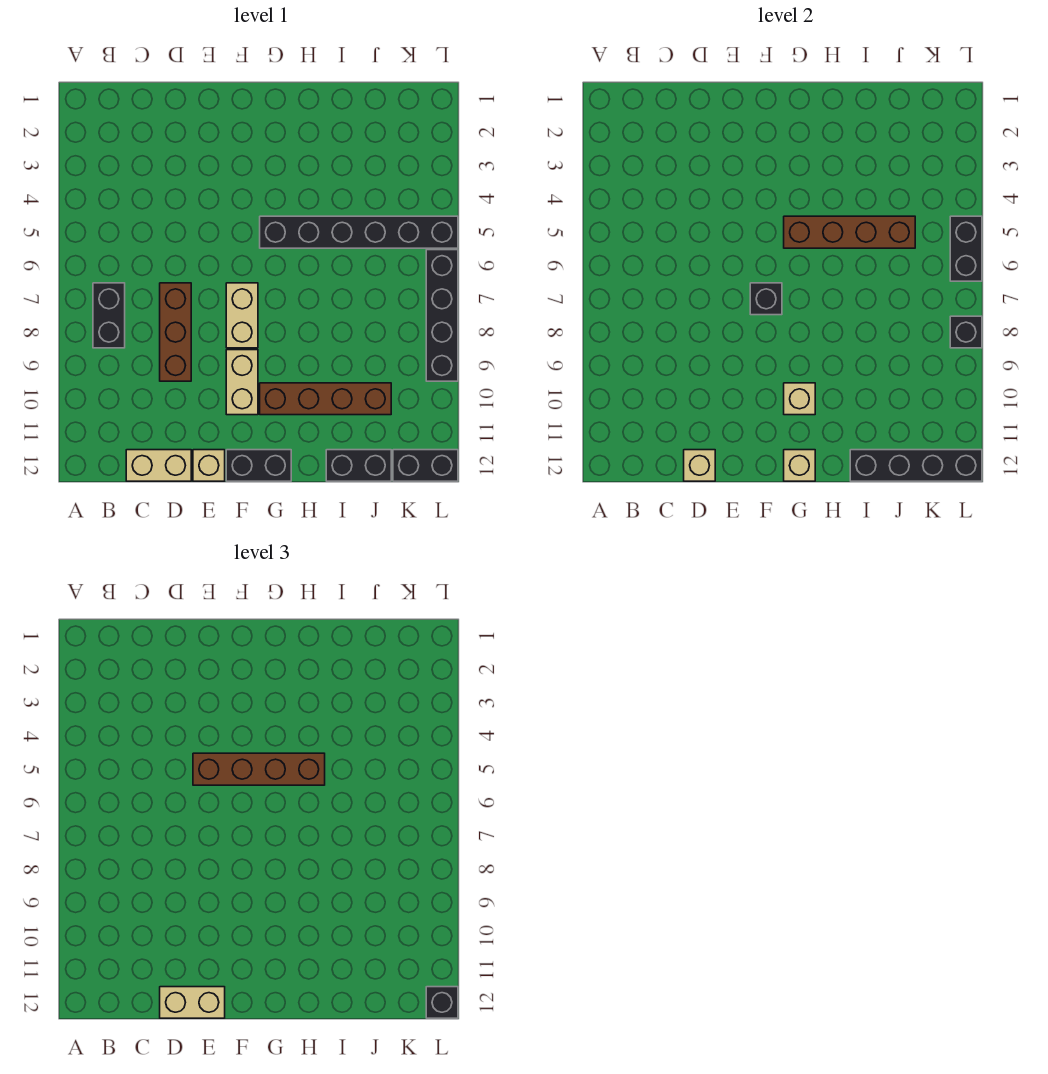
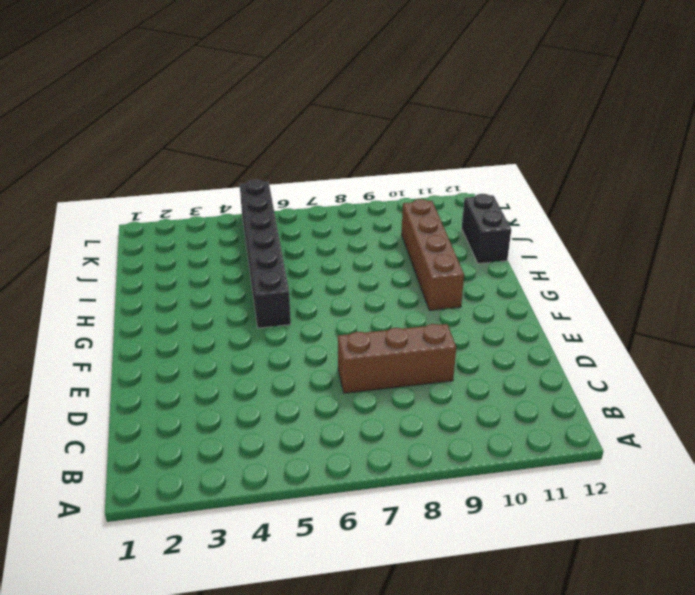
none -> black 1x2 brick [93,283,125,348]
none -> tan 1x2 brick [126,450,191,481]
none -> tan 1x1 brick [193,450,225,481]

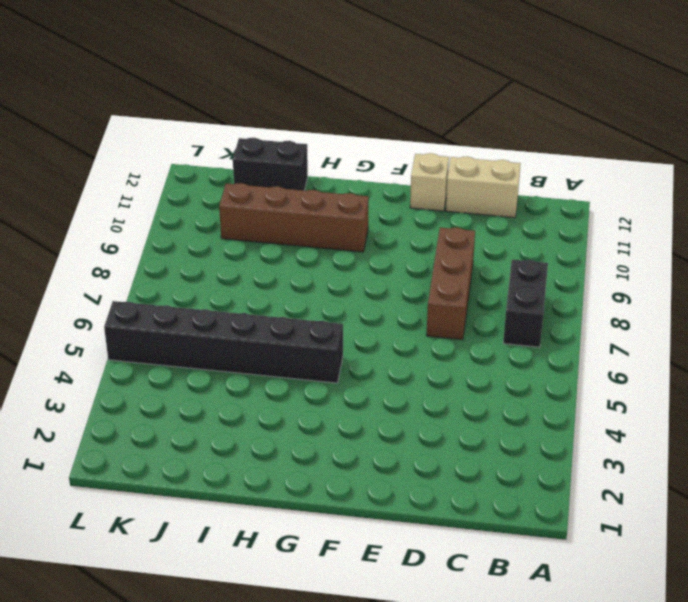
none -> tan 1x2 brick [226,283,258,348]
none -> tan 1x2 brick [226,350,258,415]
none -> black 1x2 brick [226,450,291,481]

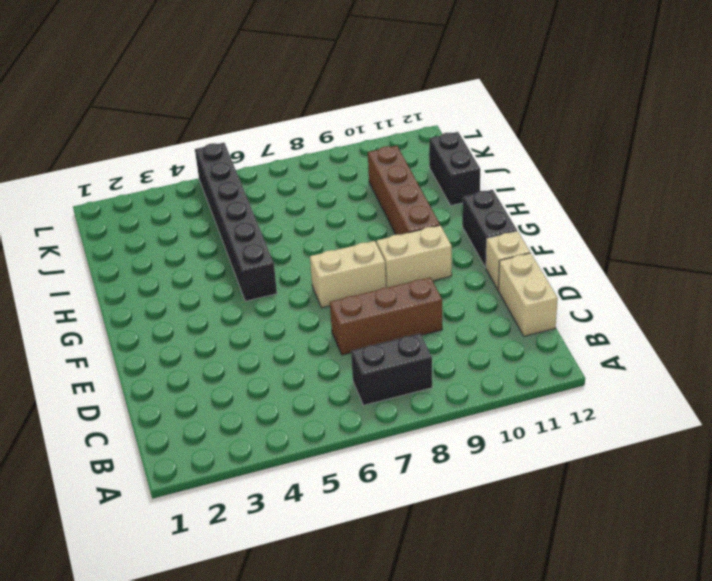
none -> black 1x2 brick [393,450,458,481]
none -> black 1x4 brick [426,250,458,381]
none -> tan 1x1 brick [684,450,715,481]

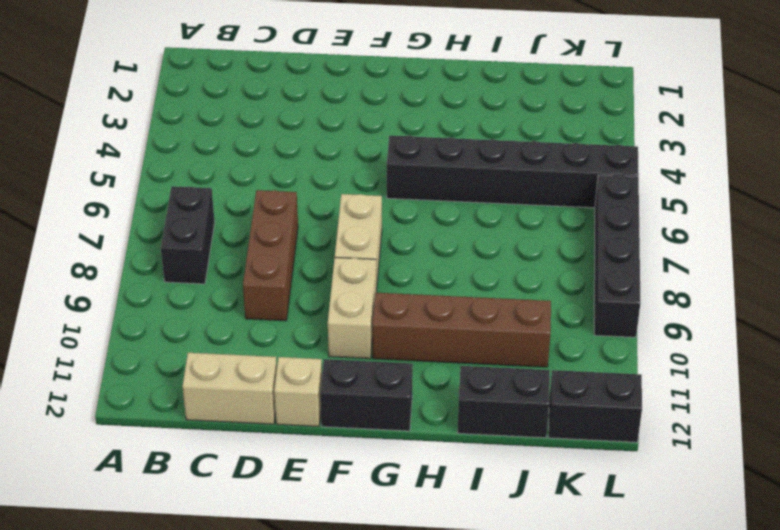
none -> tan 1x1 brick [684,450,715,481]
none -> black 1x1 brick [750,283,782,315]
none -> brown 1x4 brick [784,216,915,248]

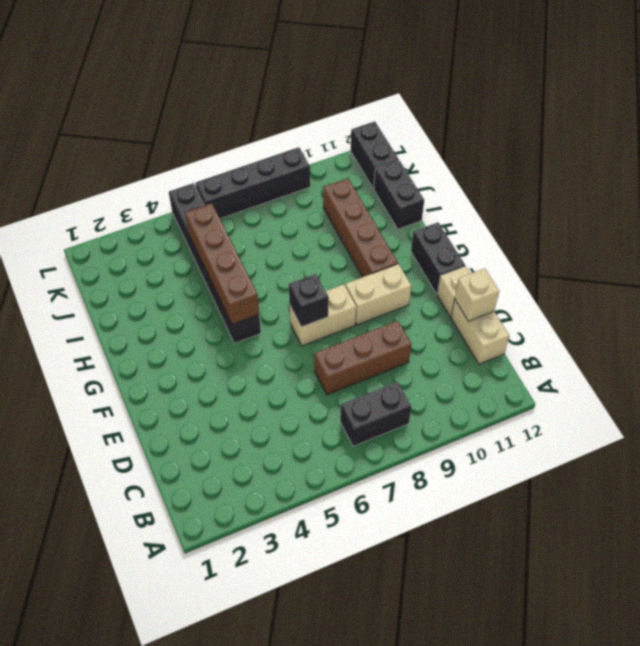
none -> tan 1x1 brick [784,383,815,415]
none -> tan 1x1 brick [784,450,815,481]
none -> black 1x4 brick [850,450,982,481]

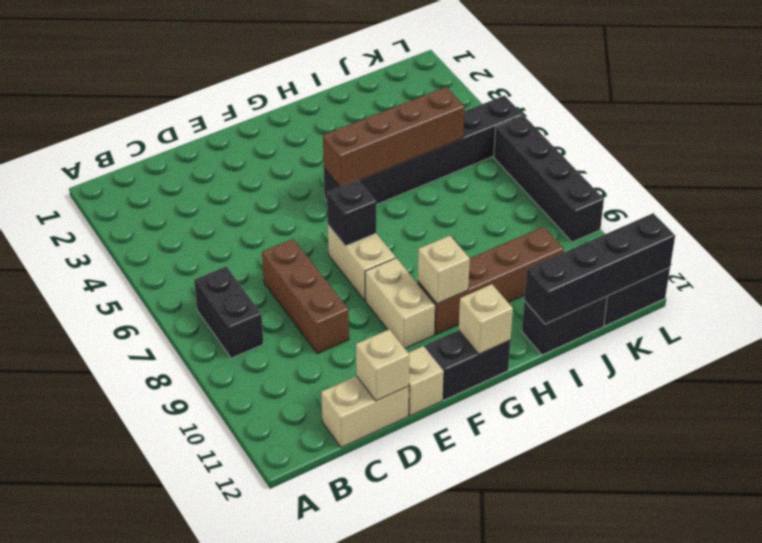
none -> black 1x2 brick [950,216,982,281]
none -> black 1x1 brick [950,316,982,348]
none -> tan 1x2 brick [160,987,225,1018]

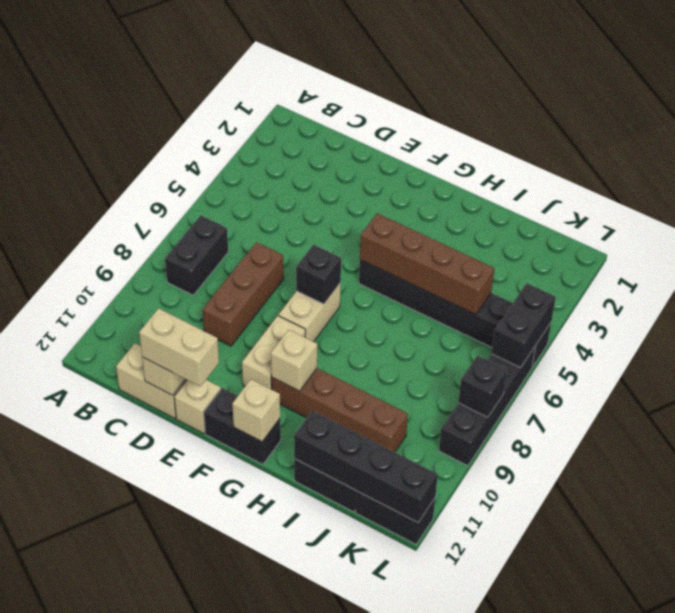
none -> brown 1x4 brick [193,753,325,785]
none -> black 1x1 brick [426,987,458,1018]

